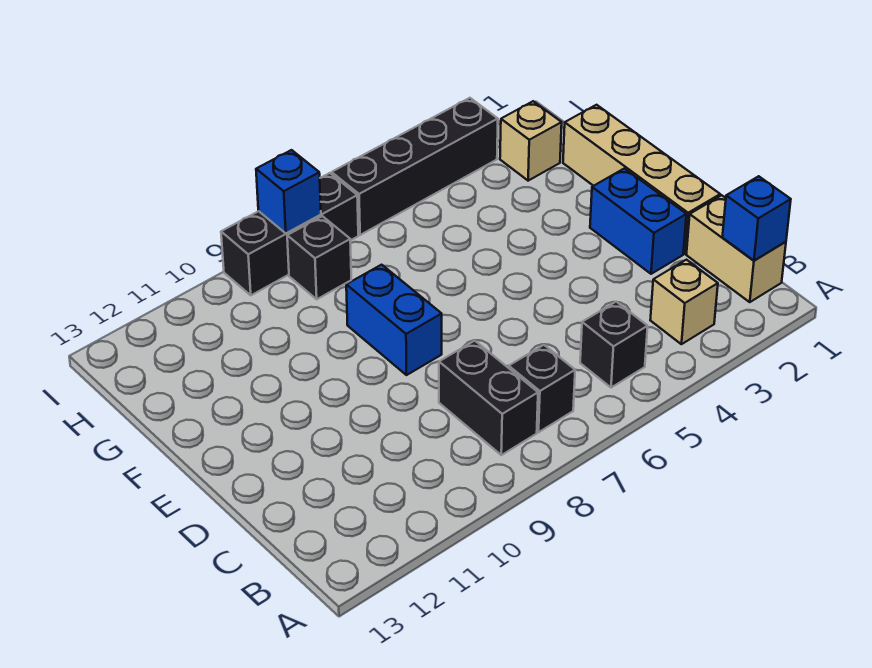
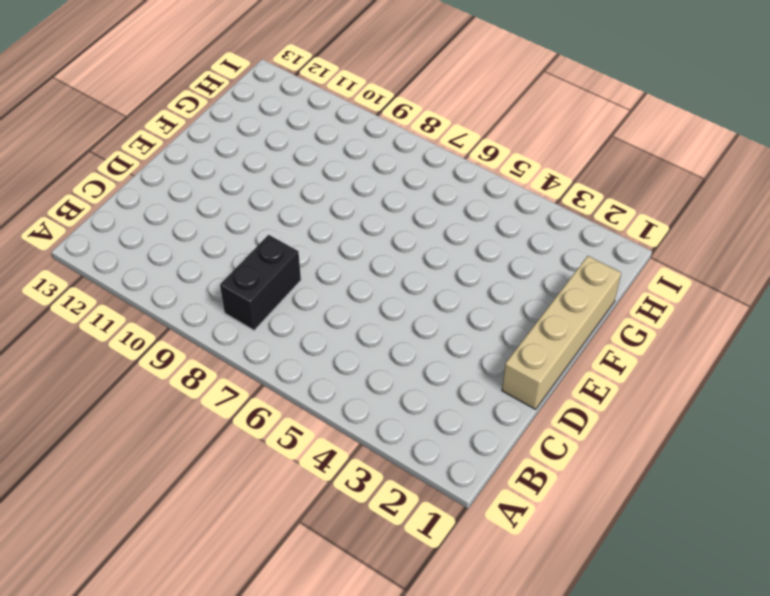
none -> tan 1x2 brick [686,195,786,302]
none -> tan 1x1 brick [650,260,718,344]
none -> black 1x1 brick [580,302,648,388]

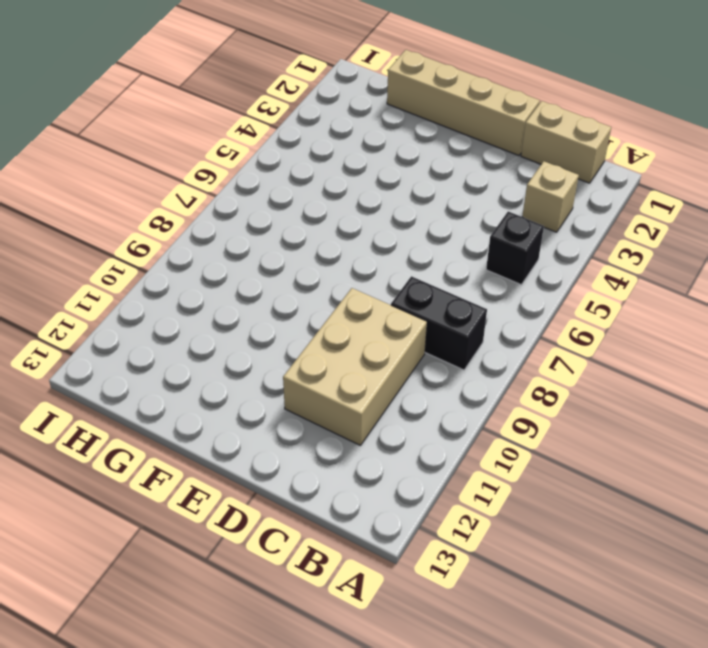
tan 2x3 brick [283,288,427,446] -> none
none -> black 1x1 brick [509,345,575,432]
none -> blue 1x2 brick [590,168,686,274]
none -> blue 1x2 brick [346,265,442,375]

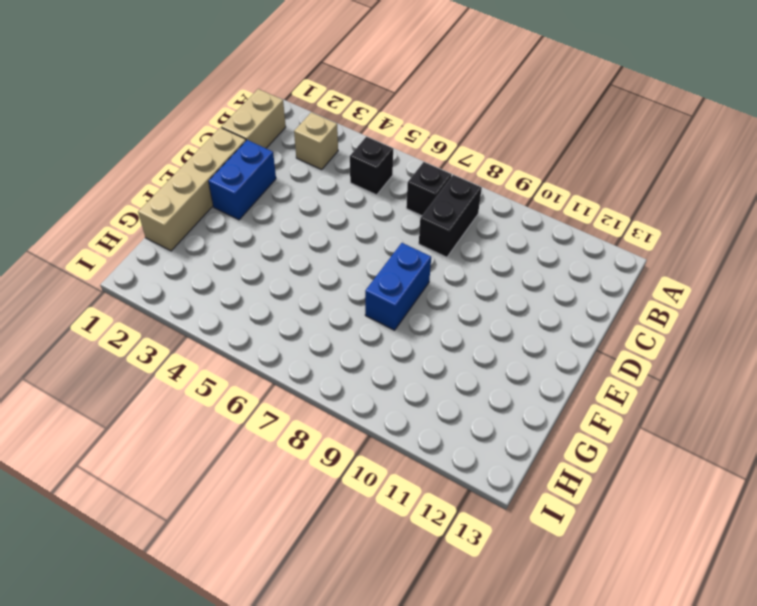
none -> tan 1x1 brick [500,101,562,181]
none -> black 1x1 brick [287,216,351,299]
none -> black 1x4 brick [332,98,498,235]

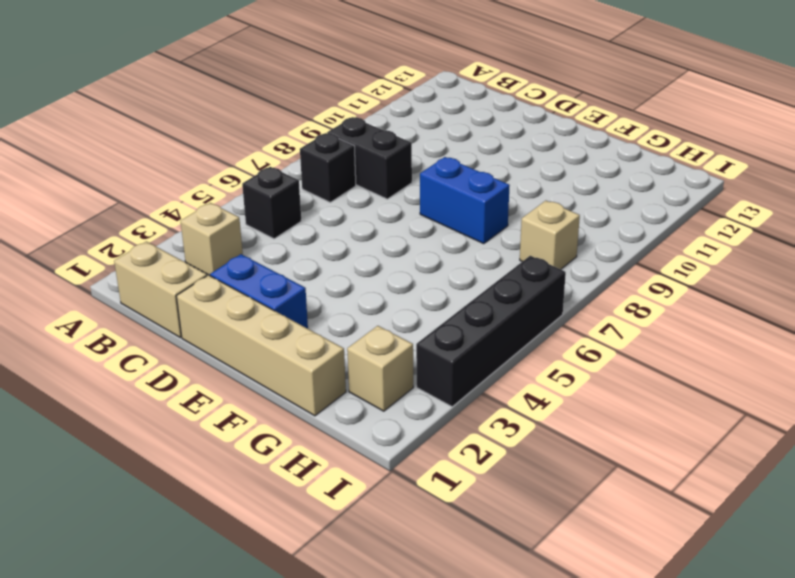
tan 1x1 brick [520,201,580,269] -> black 1x1 brick [287,216,351,299]
none -> black 1x3 brick [221,173,358,295]
none -> blue 1x1 brick [722,176,791,261]
none -> blue 1x1 brick [256,150,321,233]

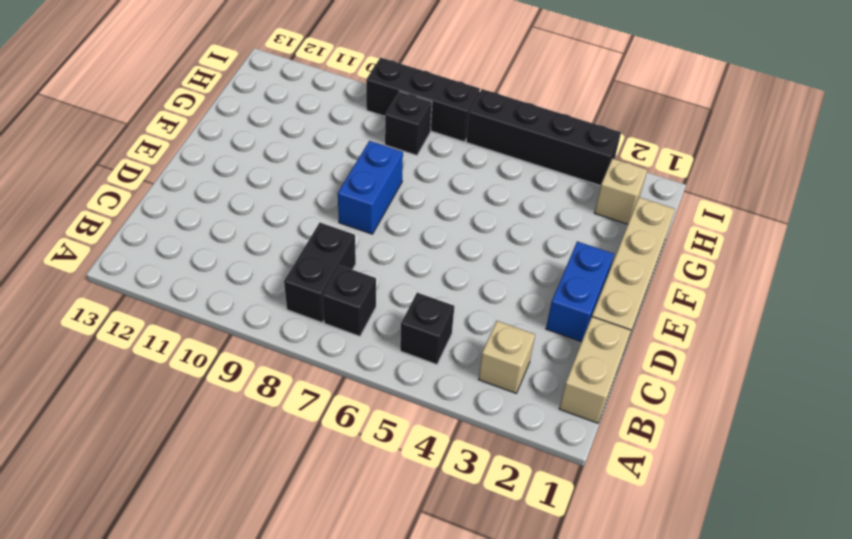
none -> blue 1x1 brick [722,176,791,261]
none -> blue 1x1 brick [256,150,321,233]

